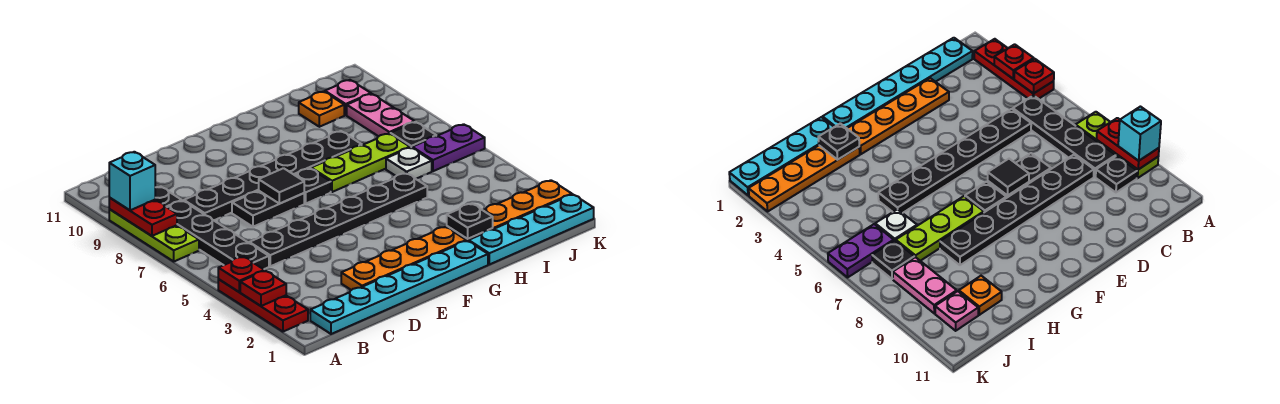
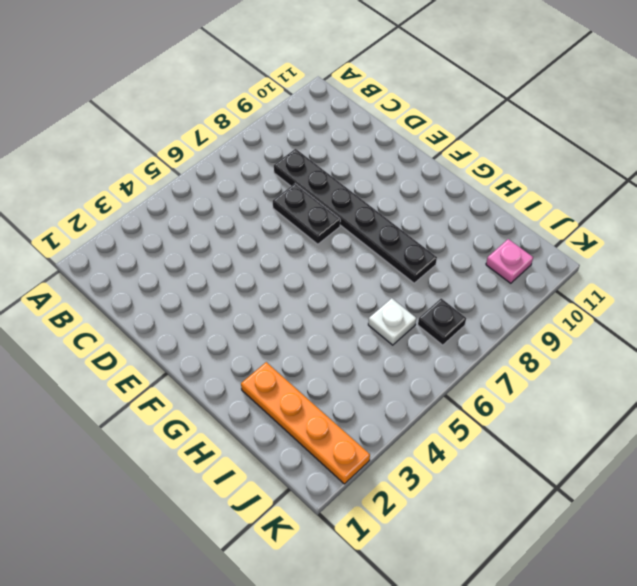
none -> red 1x3 plate [218,279,308,332]
none -> lime 1x3 plate [109,209,199,261]
none -> cyan 1x6 plate [310,241,488,334]

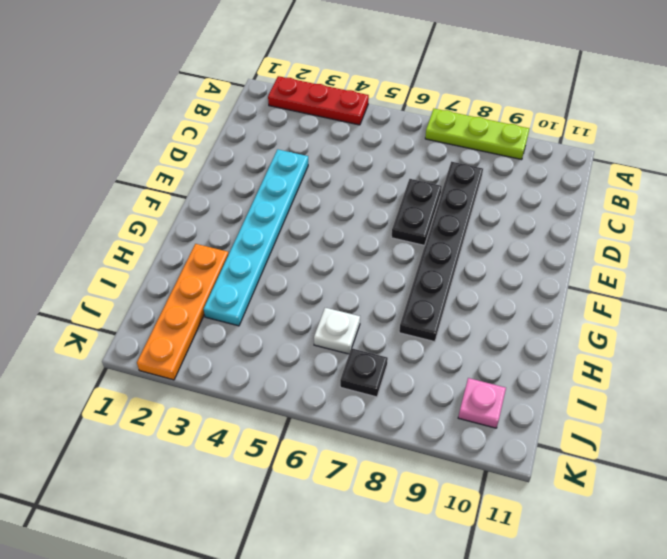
cyan 1x6 plate [204,149,308,326] -> cyan 1x6 plate moved to [310,241,488,334]
none -> black 1x4 plate [167,201,269,269]
none -> black 1x1 plate [155,187,182,207]
none -> black 1x6 plate [249,173,427,266]

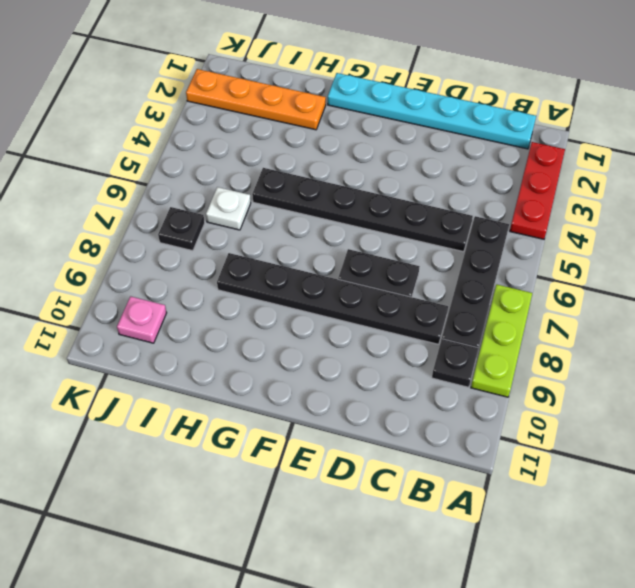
none -> orange 1x4 plate [341,227,466,290]
none -> black 1x1 plate [295,168,331,203]
none -> lime 1x3 plate [311,134,410,192]

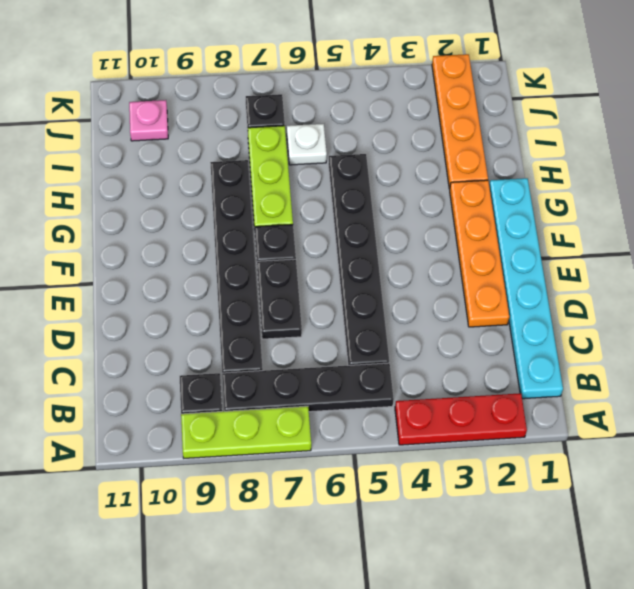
none -> cyan 1x4 plate [469,194,594,264]
none -> orange 1x1 plate [299,91,344,127]
none -> purple 1x2 plate [412,124,485,171]

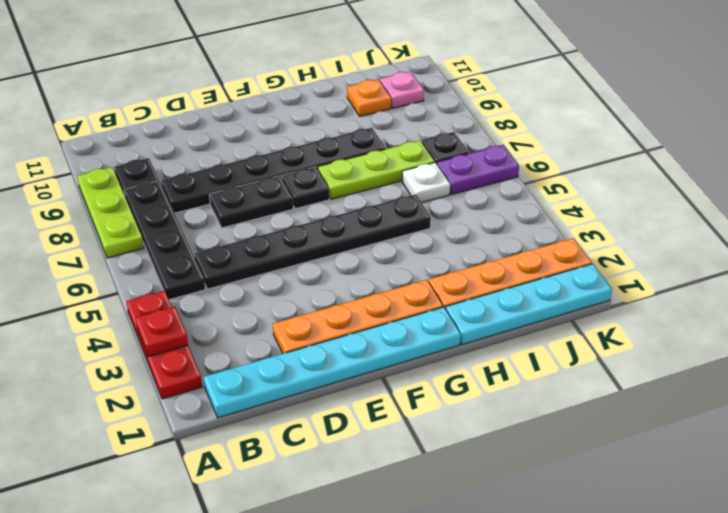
none -> pink 1x2 plate [347,94,415,136]
none -> red 1x1 plate [218,257,264,292]
none -> red 1x2 plate [109,198,177,236]

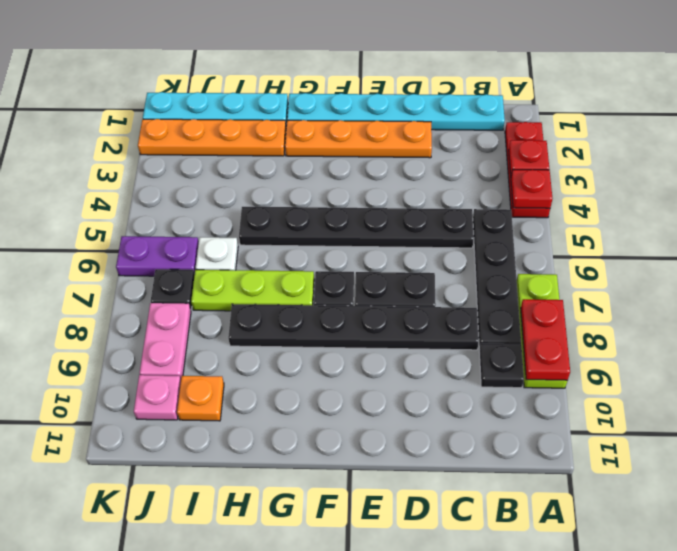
none -> black 1x1 tile [259,168,304,204]
none -> black 1x1 plate [447,204,493,239]
none -> cyan 1x1 brick [109,152,155,210]

